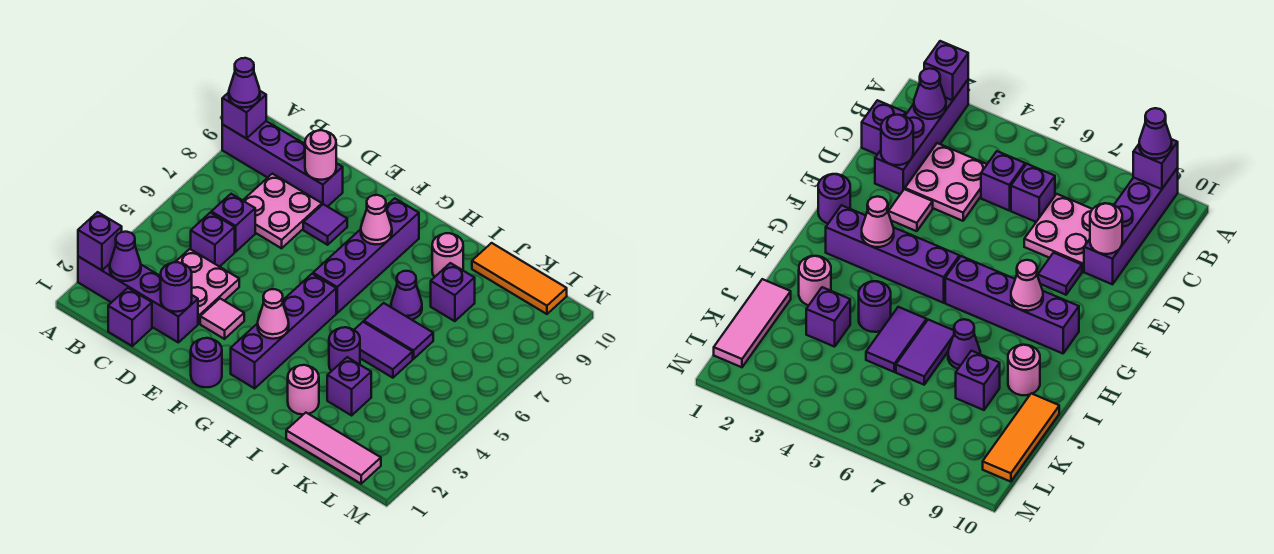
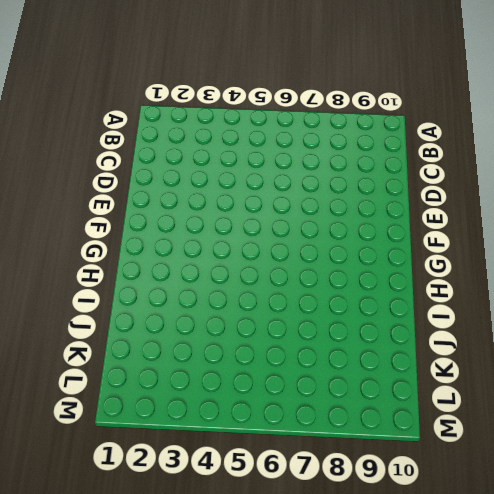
none -> purple 1x4 brick [78,256,198,342]
none -> purple 1x4 brick [222,121,343,207]
none -> purple 1x1 brick [108,288,152,346]
none -> pink 2x2 plate [160,249,239,324]

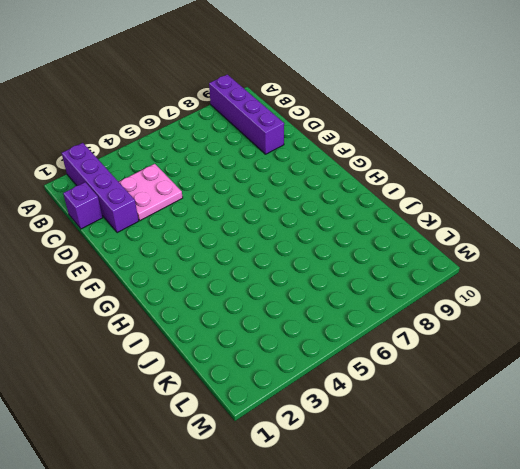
none -> purple 1x1 brick [191,213,235,267]
none -> purple 1x1 brick [211,194,255,252]
none -> pink 2x2 plate [243,174,322,248]
none -> pink 1x1 tile [200,299,244,339]

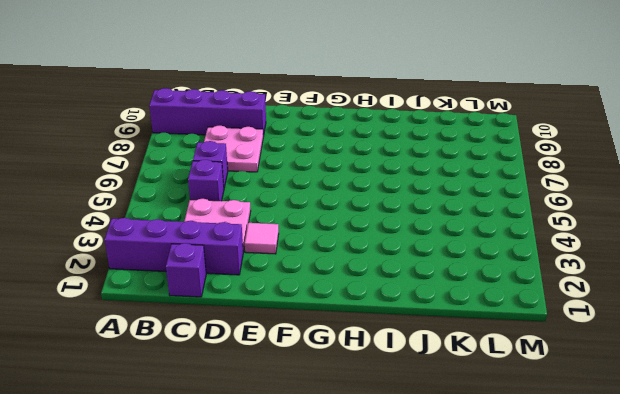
none -> purple 1x1 tile [303,204,347,245]
none -> purple 1x1 round brick [191,338,222,387]
none -> purple 1x4 brick [231,274,336,388]
none -> purple 1x4 brick [313,198,419,313]

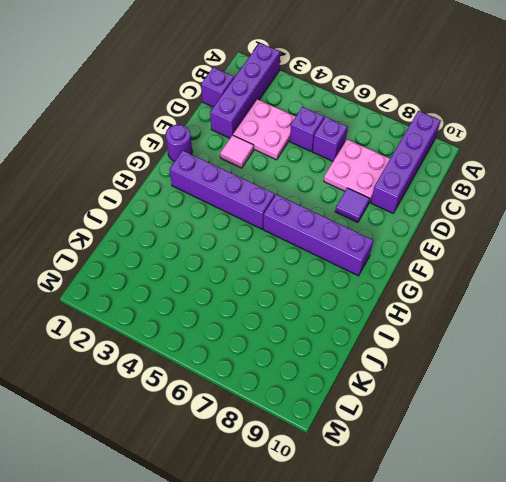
none -> pink 1x1 round brick [288,365,319,414]
none -> purple 1x1 round brick [329,327,360,371]
none -> purple 1x2 tile [354,322,413,378]
none -> purple 1x2 tile [364,303,433,359]

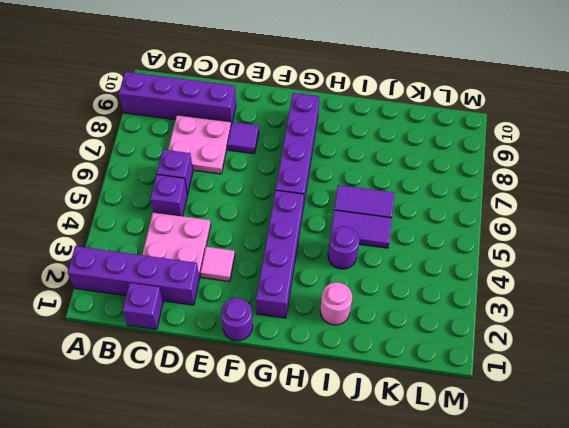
none -> purple 1x1 cone [391,271,422,320]
none -> pink 1x1 round brick [432,233,463,277]
none -> pink 1x3 tile [286,413,381,484]
none -> purple 1x1 brick [327,357,371,415]

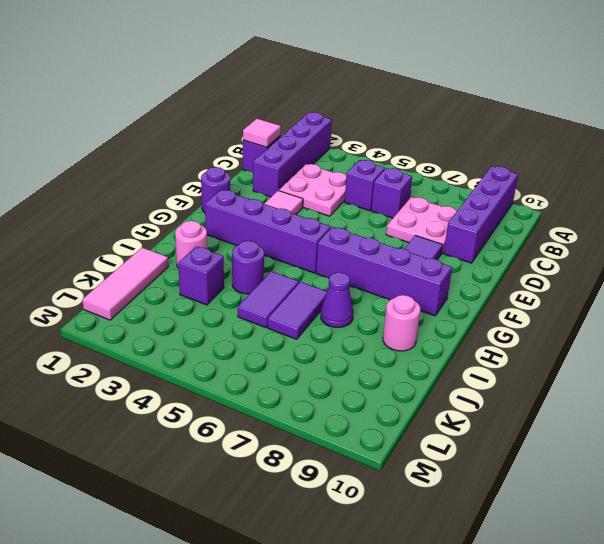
pink 1x1 tile [243,119,281,147] -> none
none -> purple 1x1 brick [431,263,475,321]
none -> orange 1x3 tile [472,243,567,314]
none -> purple 1x1 brick [78,212,122,270]
none -> purple 1x1 brick [222,91,266,138]

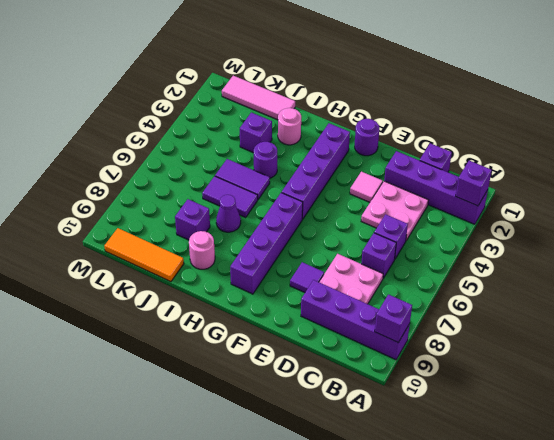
none -> purple 1x1 cone [110,232,141,281]
none -> purple 1x1 round brick [161,262,192,312]
none -> pink 1x1 round brick [305,130,336,180]
none -> pink 1x1 cone [258,289,289,339]

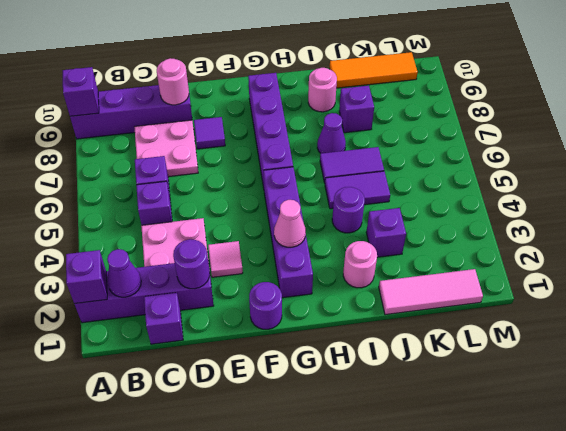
none -> pink 1x1 cone [361,195,392,244]
none -> purple 1x1 cone [229,58,260,108]

